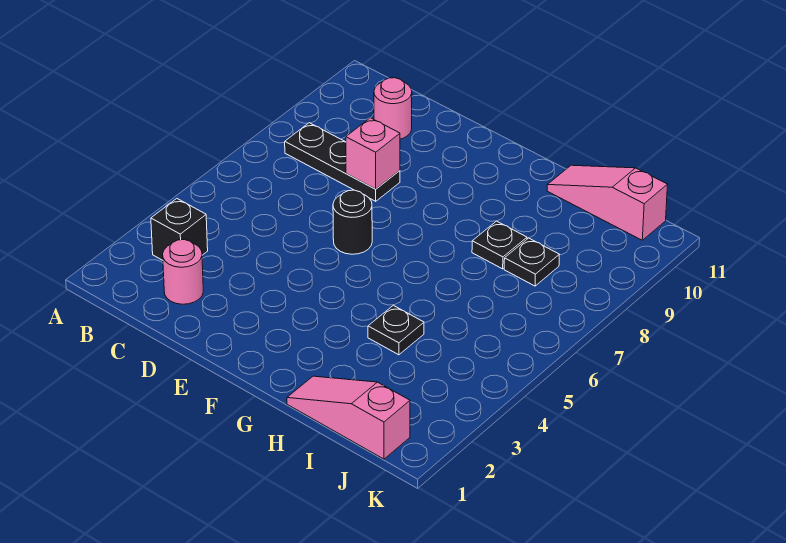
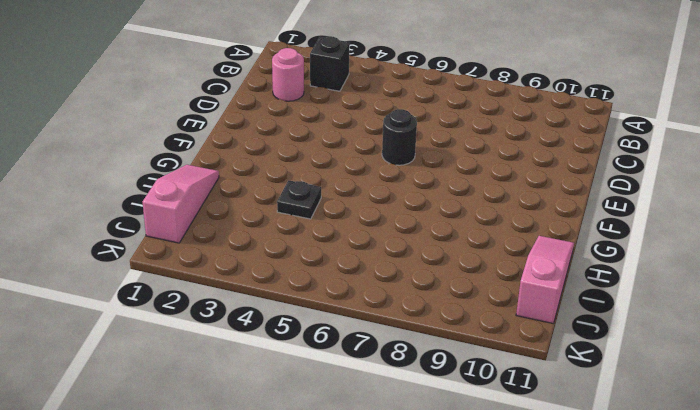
none -> black 1x3 plate [285,123,400,201]
none -> pink 1x1 round brick [374,78,412,139]

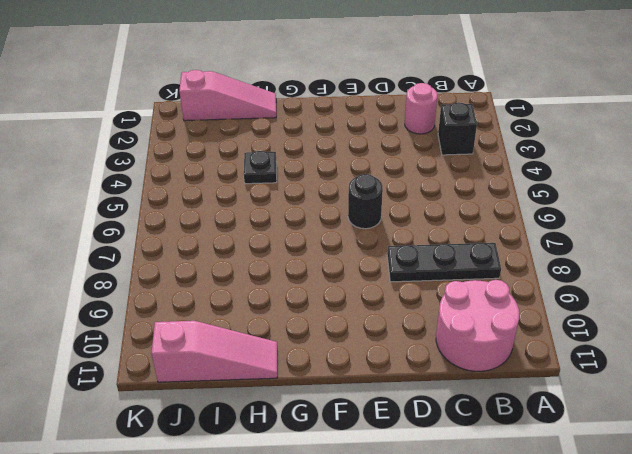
pink 2x2 round brick [436,280,519,371] -> pink 1x1 round brick [374,78,412,139]
none -> black 1x1 plate [472,221,527,269]
none -> black 1x1 plate [504,238,560,286]

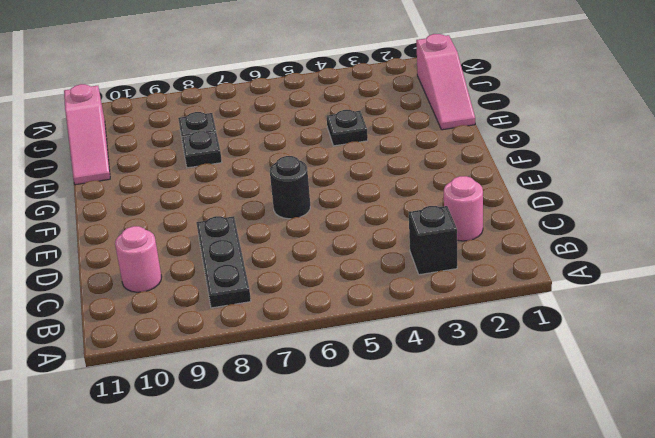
none -> pink 1x1 brick [346,118,400,189]

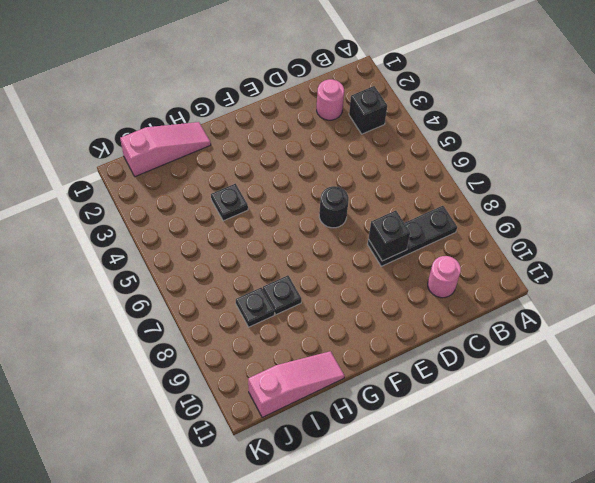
black 1x1 brick [368,211,410,261] -> pink 1x1 brick [346,118,400,189]

